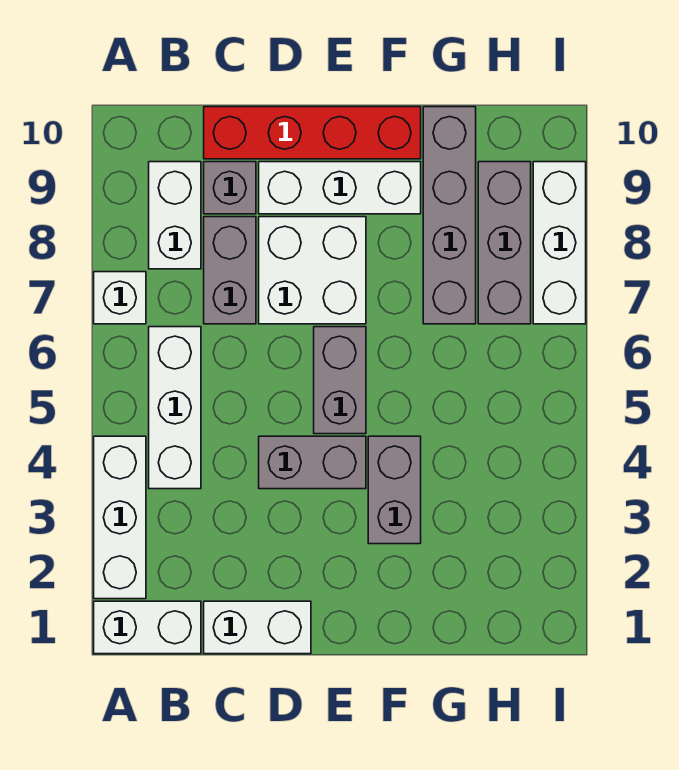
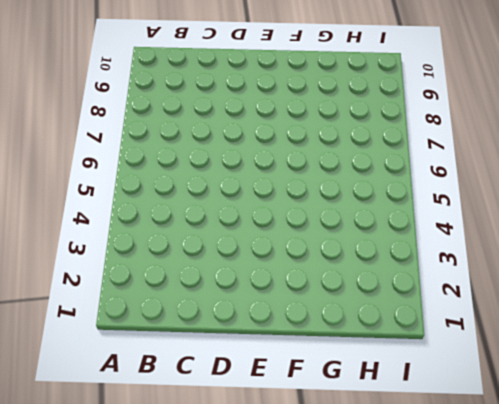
none -> white 1x2 brick [94,601,201,654]
none -> white 1x3 brick [94,436,146,599]
none -> white 1x1 brick [94,272,146,324]

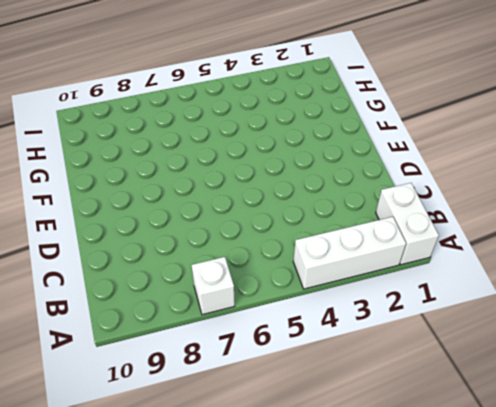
none -> white 1x3 brick [149,327,201,489]
none -> white 1x2 brick [149,162,201,269]
none -> white 1x2 brick [204,601,311,654]

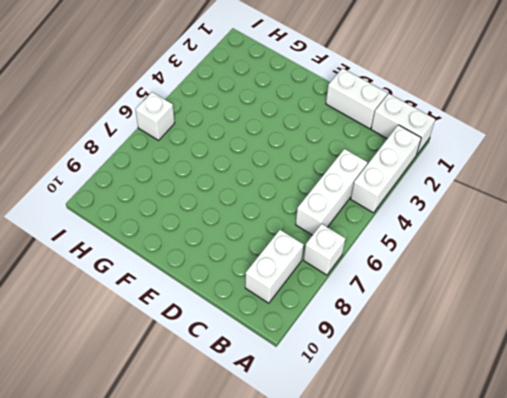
white 1x1 brick [135,92,175,140] -> none
none -> grey 1x2 brick [204,217,256,324]
none -> grey 1x1 brick [204,162,256,214]
none -> red 1x4 brick [204,107,421,159]

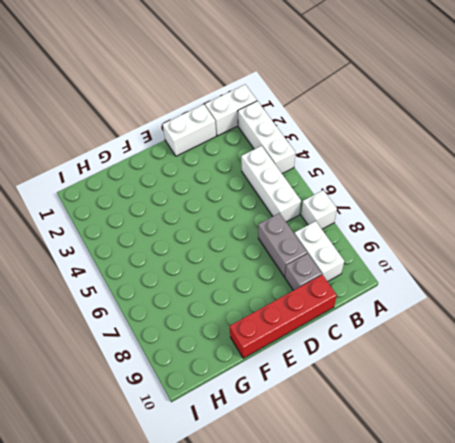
none -> grey 1x2 brick [259,436,366,489]
none -> white 2x2 brick [259,217,366,324]
none -> white 1x3 brick [259,162,421,214]

